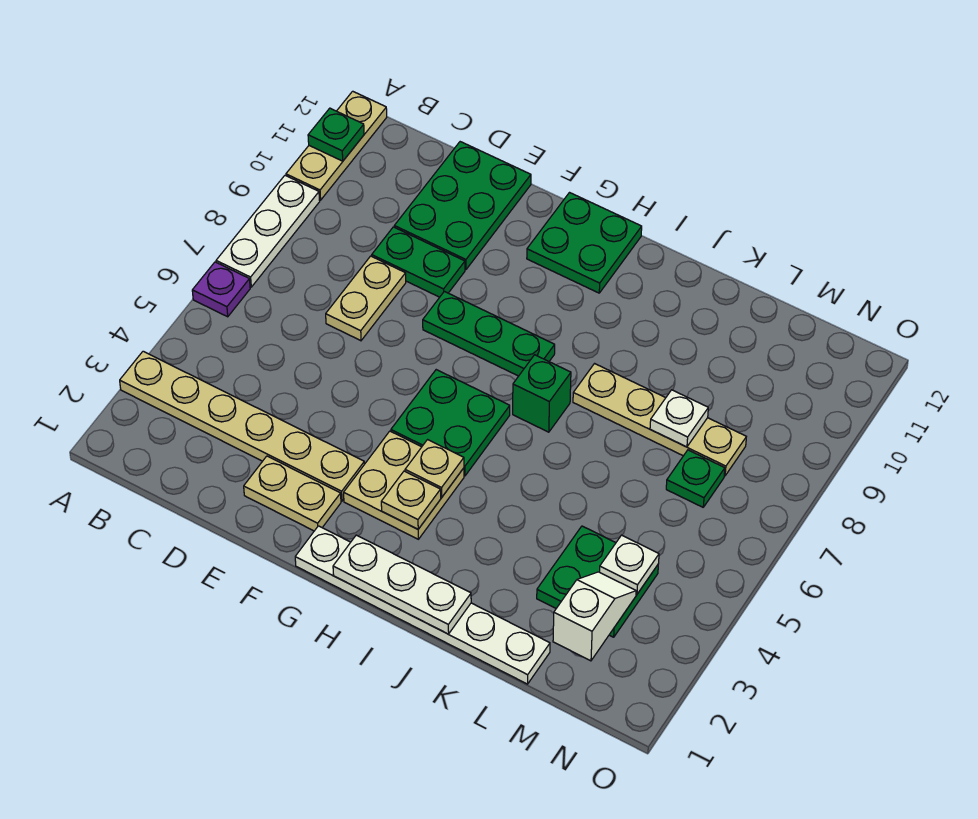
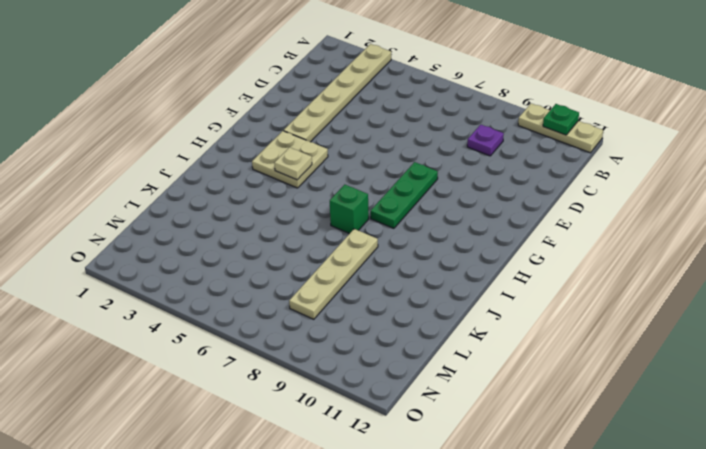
purple 1x1 plate [467,125,504,156] -> purple 1x1 plate moved to [192,262,250,317]
none -> white 1x3 plate [216,176,320,287]
none -> tan 1x2 plate [326,256,406,341]
none -> green 1x2 plate [372,227,465,297]

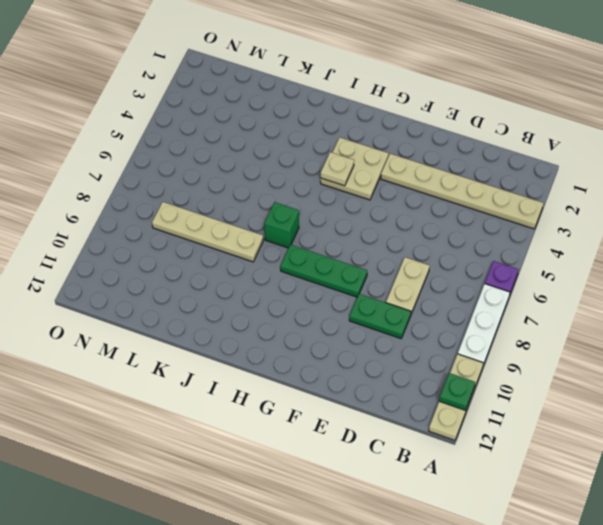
none -> green 2x3 plate [394,142,531,270]
none -> tan 1x2 plate [244,456,341,531]
none -> white 1x6 plate [295,526,550,684]

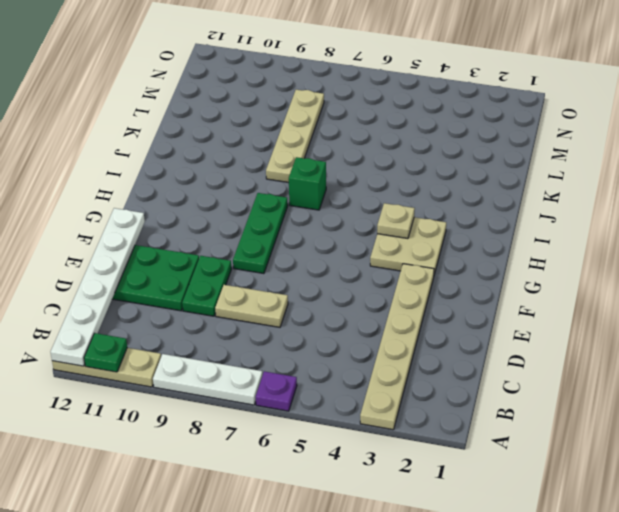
white 1x6 plate [51,208,145,366] -> white 1x6 plate moved to [295,526,550,684]
none -> tan 1x2 plate [244,456,341,531]
none -> green 2x2 plate [391,370,510,476]
none -> green 2x2 plate [527,193,642,293]

